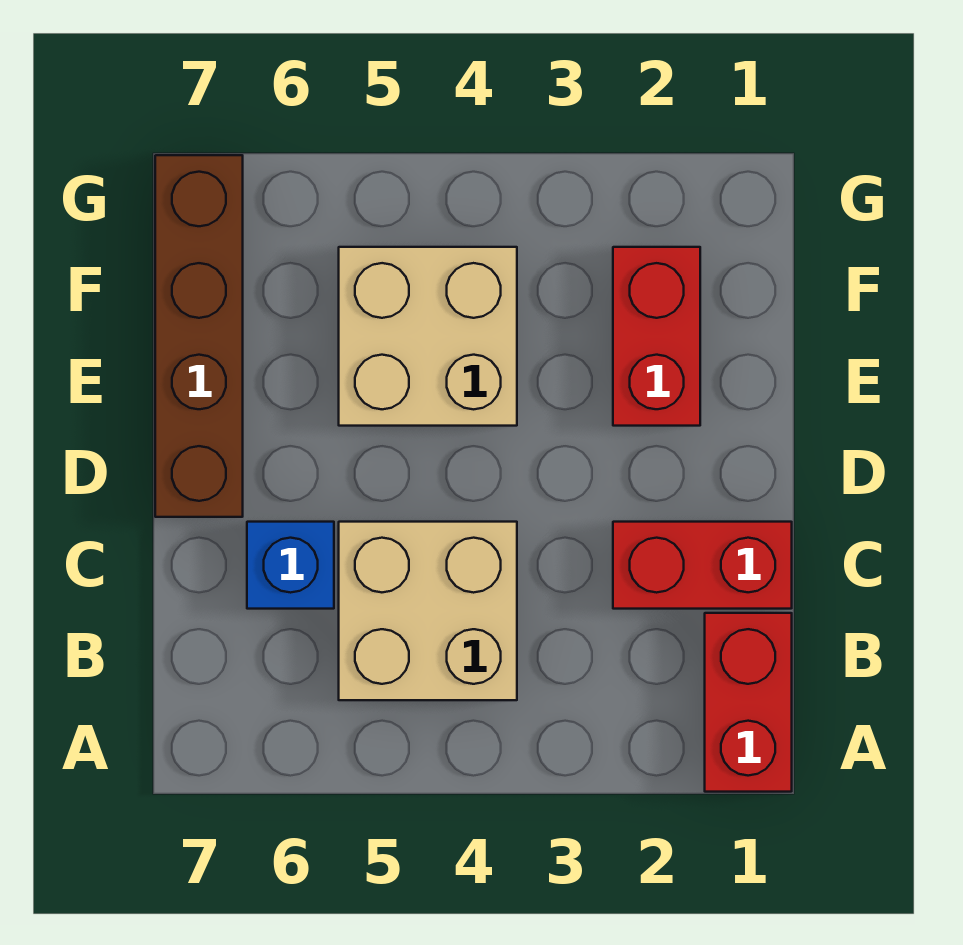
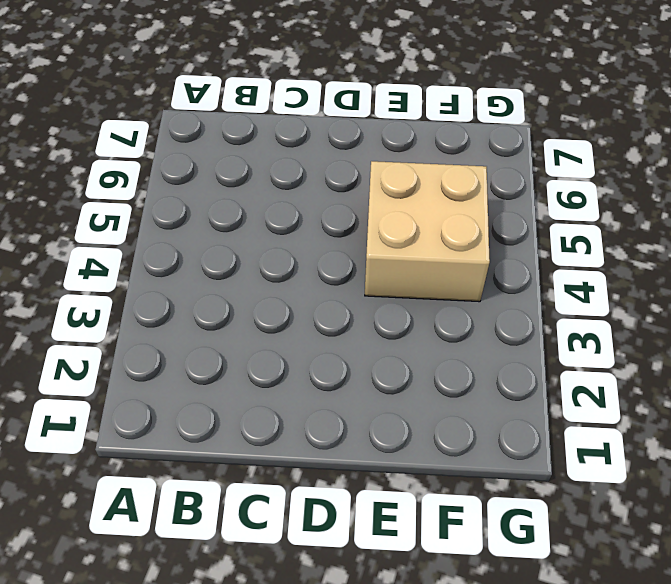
none -> red 1x2 brick [705,613,792,792]
none -> tan 2x2 brick [339,522,517,700]

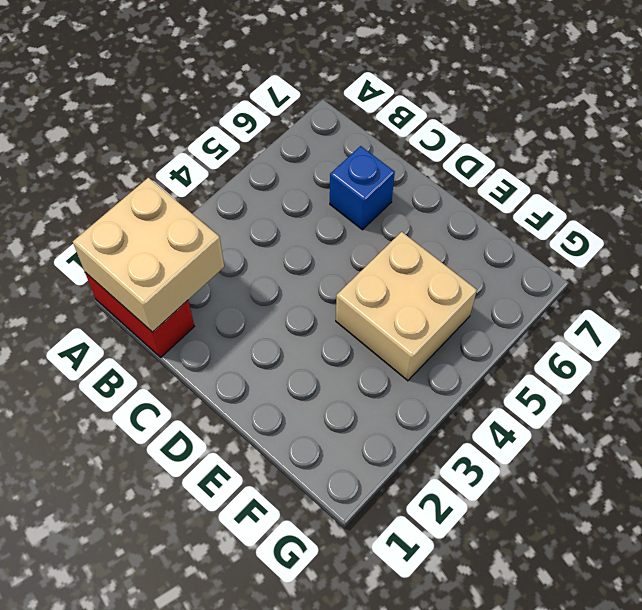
tan 2x2 brick [73,178,224,332] -> tan 2x2 brick moved to [339,522,517,700]
none -> red 1x2 brick [613,522,792,609]
none -> brown 1x4 brick [155,155,243,517]

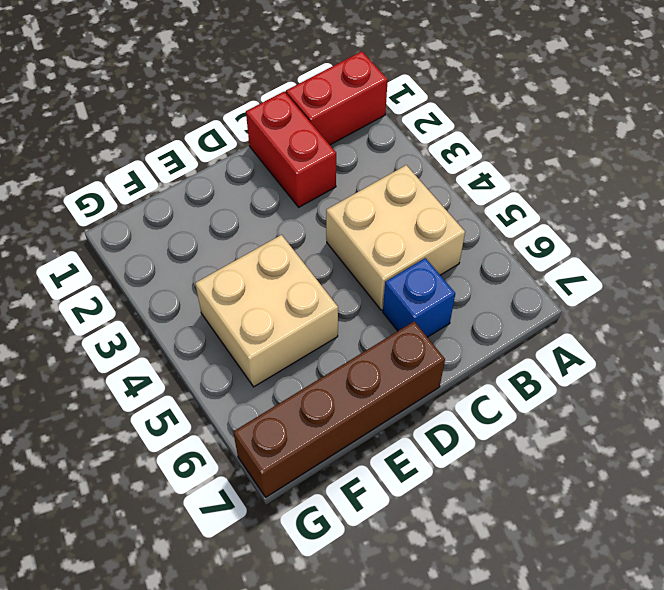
none -> red 1x2 brick [613,247,700,426]

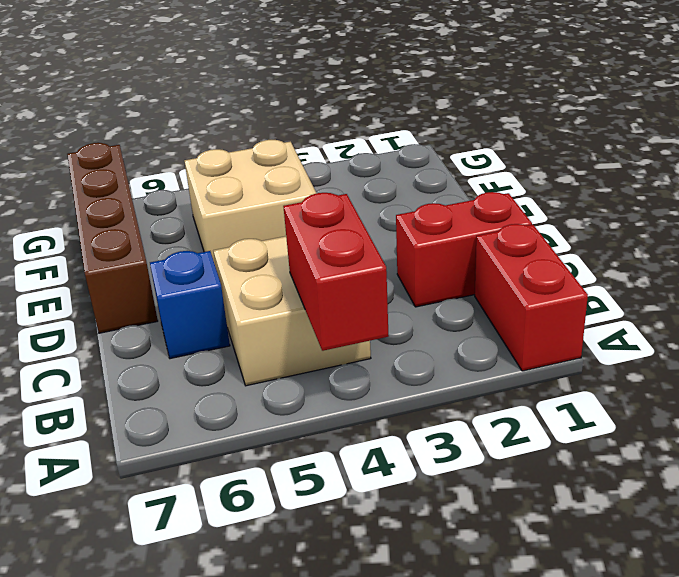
red 1x2 brick [283,193,389,351] -> red 1x2 brick moved to [613,247,700,426]

